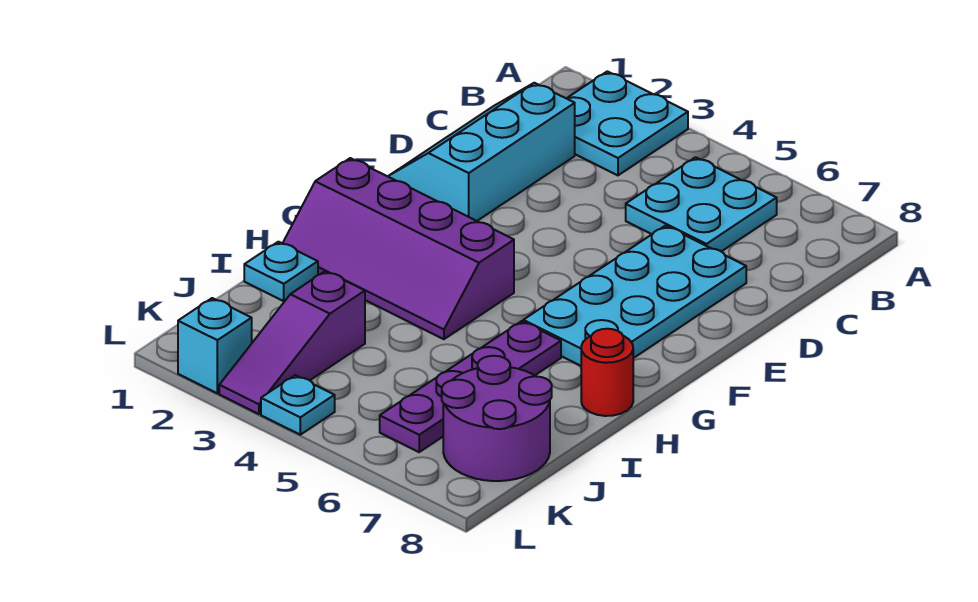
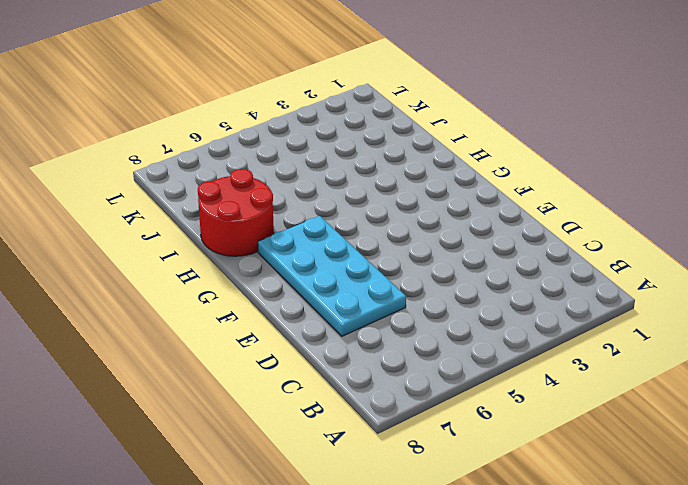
red 2x2 round brick [198,169,274,256] -> red 1x1 round brick [581,329,633,416]
none -> cyan 2x2 plate [567,71,688,175]
none -> cyan 2x2 plate [626,157,777,252]
none -> cyan 2x3 slope [388,83,575,221]

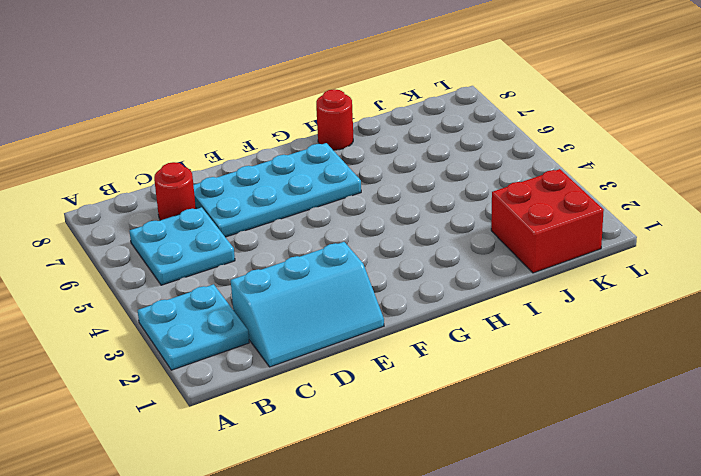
red 1x1 round brick [154,162,196,220] -> none
red 2x2 brick [491,169,604,273] -> none
none -> purple 2x4 slope [283,158,514,339]
none -> purple 1x4 plate [380,321,561,452]
none -> cyan 1x1 plate [244,242,318,301]

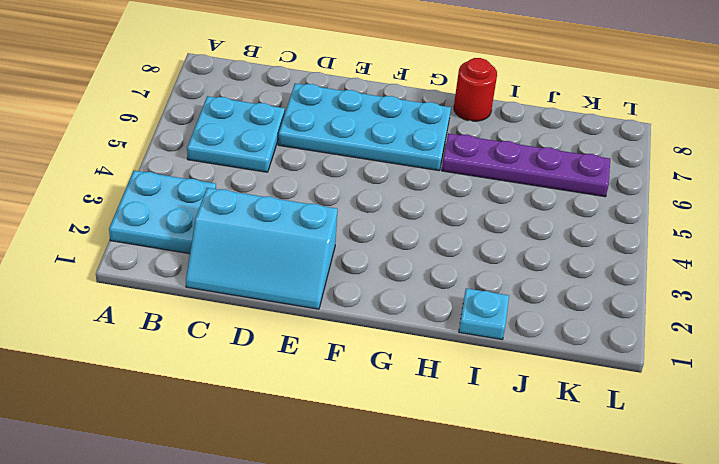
none -> purple 2x4 slope [283,158,514,339]
none -> purple 1x3 slope [219,271,365,414]
none -> purple 2x2 round brick [442,356,552,481]

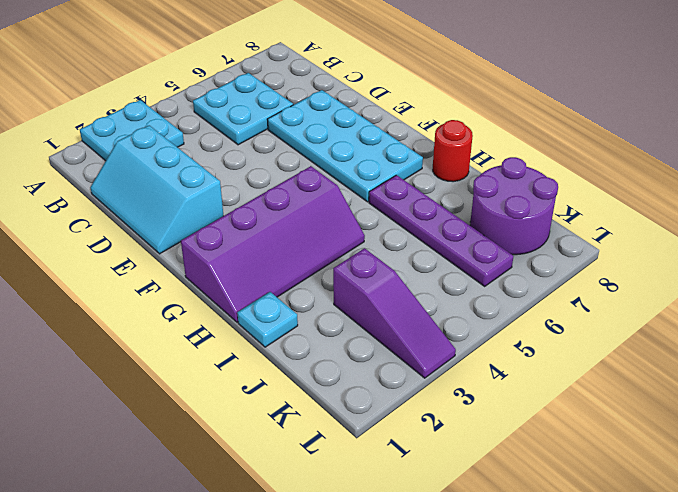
none -> cyan 1x1 brick [178,298,252,393]
none -> cyan 1x1 plate [261,375,335,435]

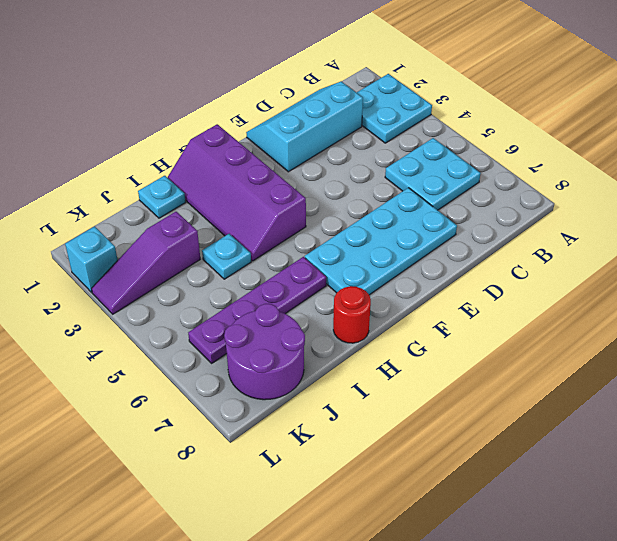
cyan 1x1 plate [202,234,251,279] -> cyan 1x1 plate moved to [261,375,335,435]

